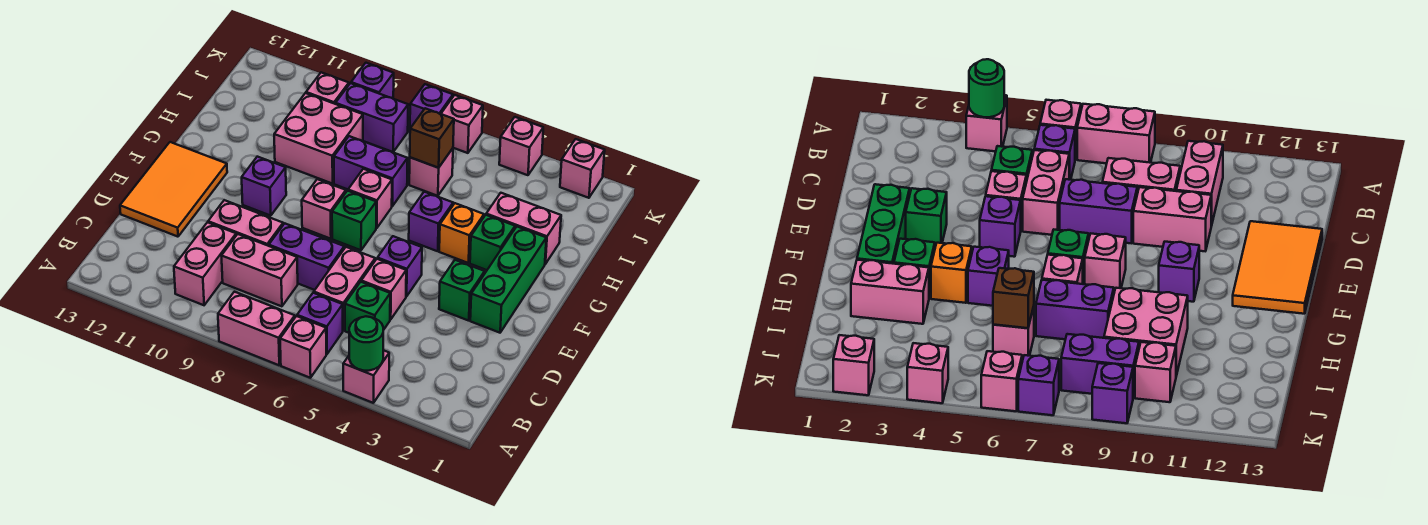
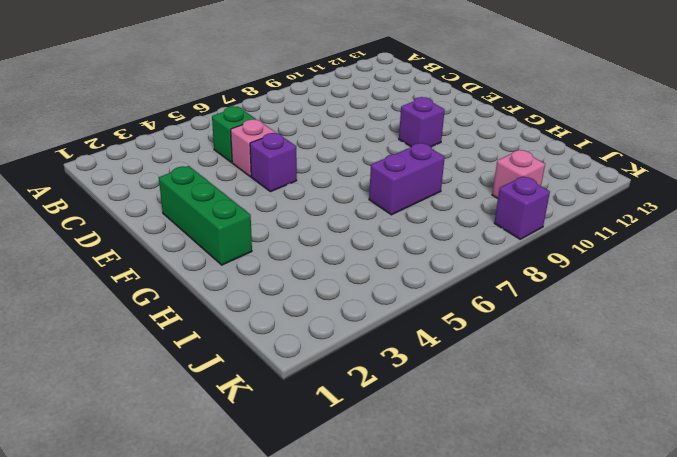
none -> pink 1x1 brick [343,350,389,403]
none -> pink 1x1 brick [280,316,326,378]
none -> pink 1x2 brick [218,292,295,365]
none -> purple 1x1 brick [297,293,343,354]

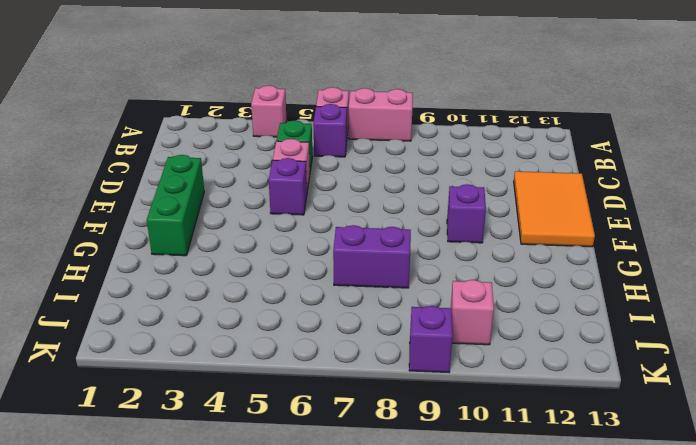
none -> pink 1x2 brick [174,222,236,305]
none -> pink 1x2 brick [314,247,375,331]
none -> pink 1x2 brick [222,234,298,306]
none -> purple 1x2 brick [269,223,344,290]

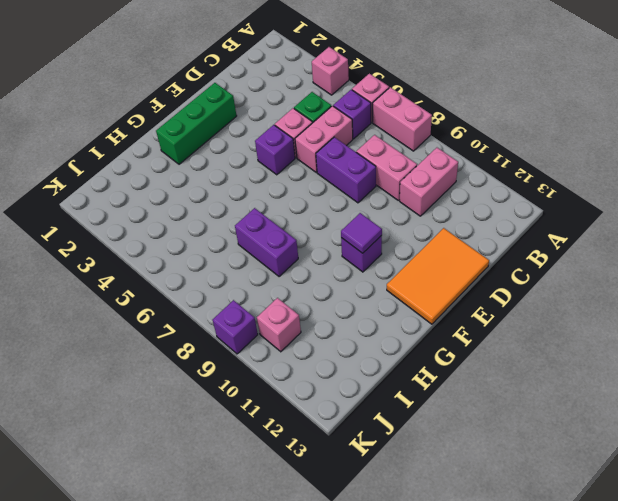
purple 1x1 tile [341,213,382,253] -> none
none -> pink 1x2 brick [208,200,283,246]
none -> green 1x1 brick [439,260,485,321]
none -> green 1x1 brick [332,191,376,250]
none -> pink 1x1 brick [302,179,346,239]

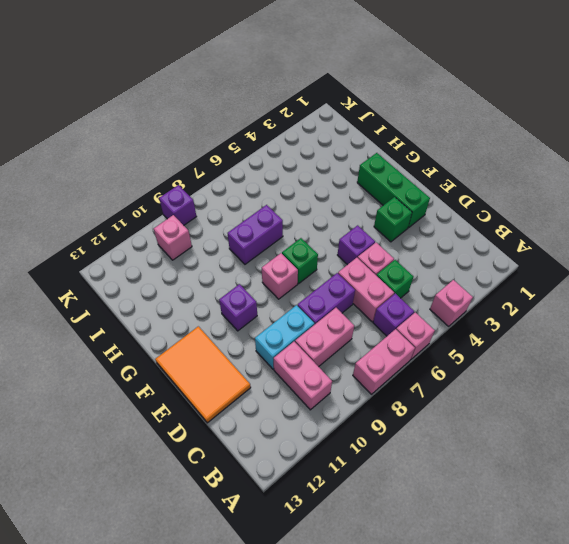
cyan 1x2 brick [255,305,314,369] -> pink 1x2 brick [208,200,283,246]
none -> green 1x1 brick [470,215,515,270]
none -> orange 1x1 brick [439,203,484,263]
none -> purple 1x1 brick [409,192,453,251]
none -> pink 1x1 brick [348,169,392,228]

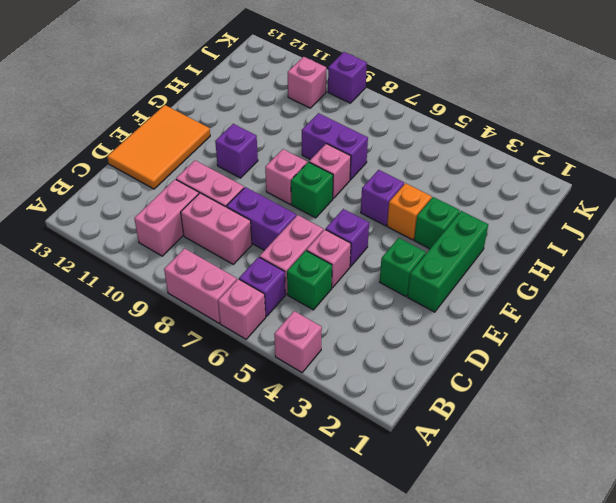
none -> pink 1x2 brick [486,193,561,264]
none -> pink 2x2 brick [274,93,363,184]
none -> pink 1x1 brick [409,148,453,196]
none -> purple 1x2 brick [336,83,408,152]

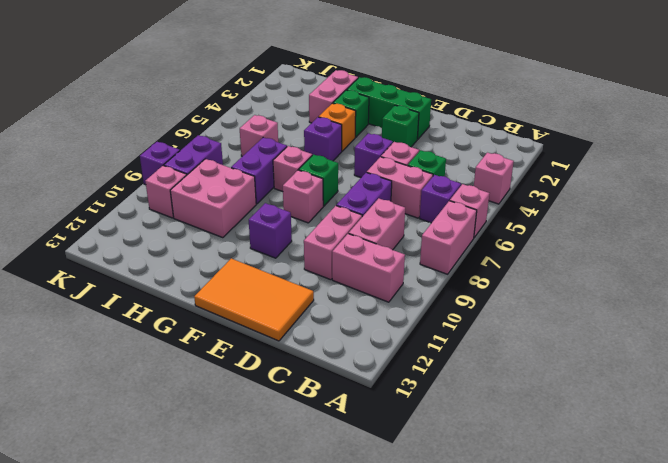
none -> pink 1x1 brick [560,139,605,198]
none -> pink 1x1 brick [499,117,543,175]
none -> pink 1x1 brick [441,95,483,153]
none -> purple 1x1 brick [410,84,453,128]

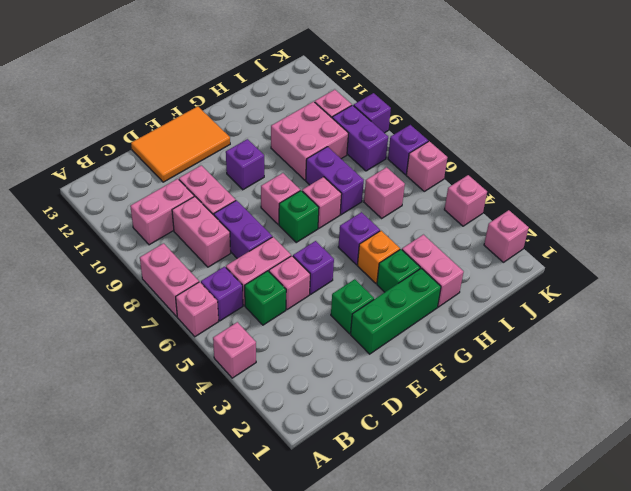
none -> green 1x1 round brick [349,316,383,371]
none -> brown 1x1 brick [410,108,454,168]

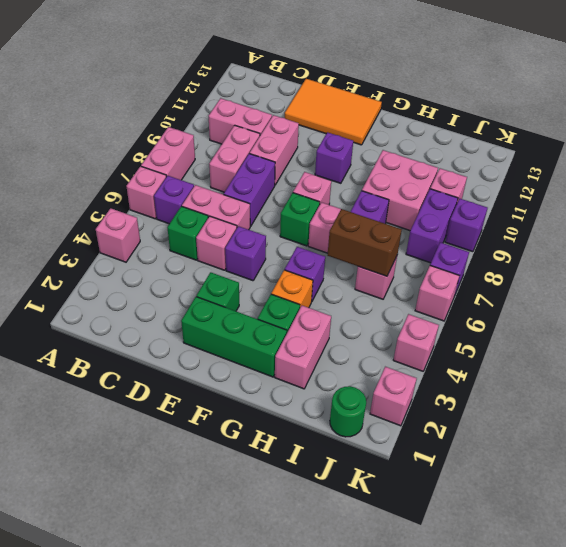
brown 1x2 brick [328,209,402,276] -> brown 1x1 brick [410,108,454,168]
green 1x1 round brick [330,386,366,437] -> green 1x1 round brick moved to [349,316,383,371]

